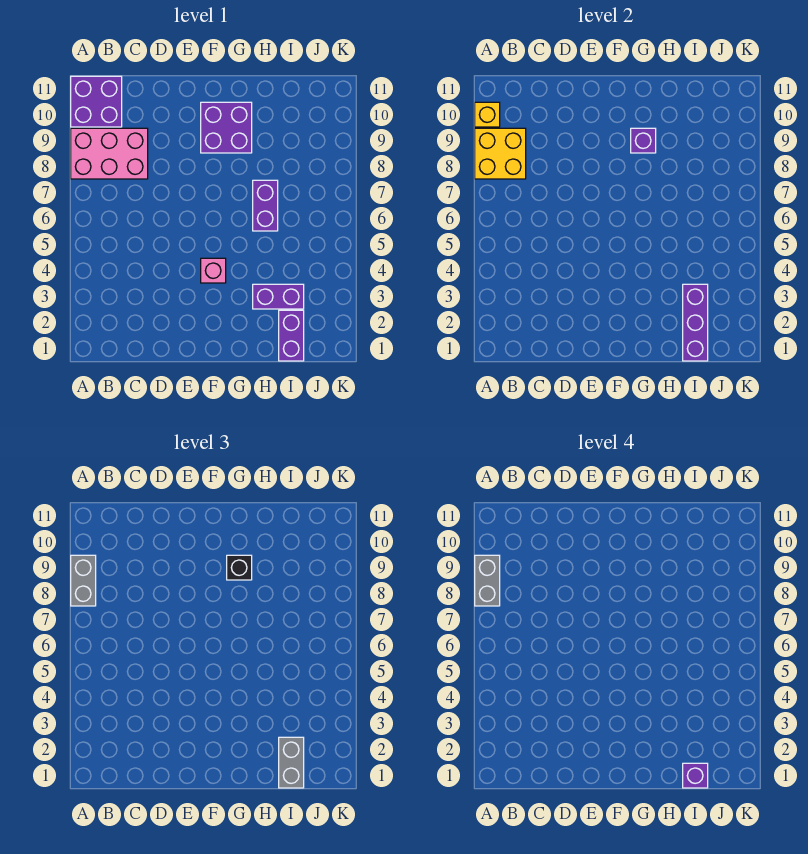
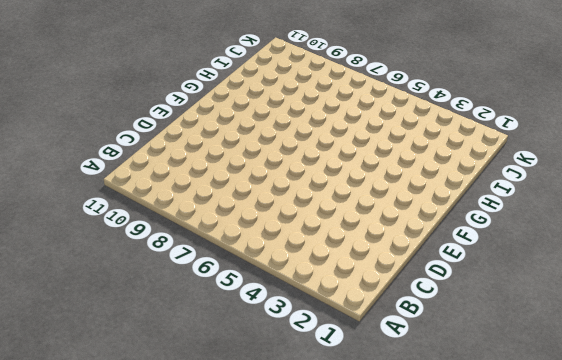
none -> pink 2x3 brick [71,128,148,179]
none -> purple 2x2 brick [71,76,122,127]
none -> pink 1x1 brick [201,258,226,283]

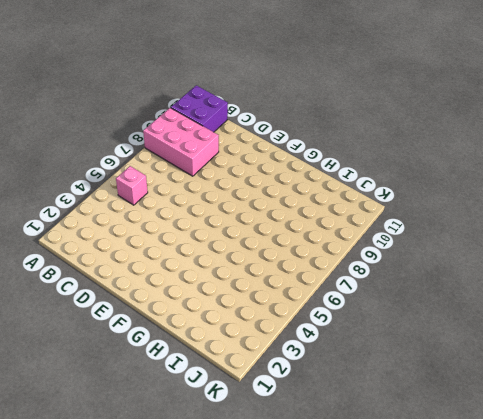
pink 1x1 brick [116,166,148,205] -> pink 1x1 brick moved to [201,258,226,283]
none -> purple 2x2 brick [201,102,252,153]
none -> purple 1x2 brick [253,284,304,309]
none -> purple 1x2 brick [253,180,278,231]

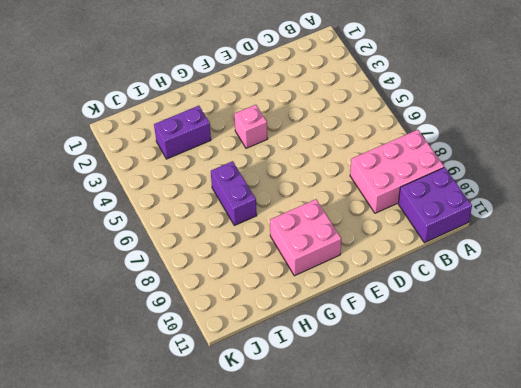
pink 2x2 brick [270,199,341,276] -> purple 2x2 brick [201,102,252,153]
none -> purple 1x2 brick [279,310,304,361]
none -> yellow 2x2 brick [475,128,526,179]
none -> yellow 1x1 brick [475,102,500,127]

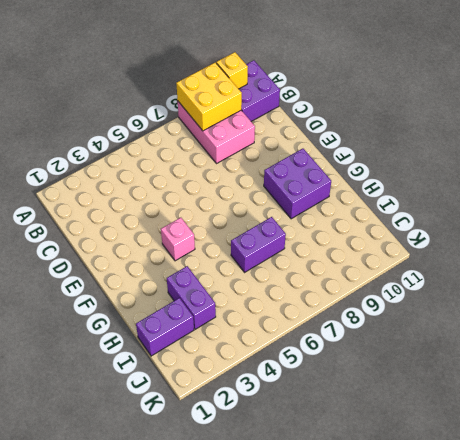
none -> purple 1x1 brick [631,128,656,153]
none -> purple 1x3 brick [683,284,708,361]
none -> grey 1x2 brick [71,555,96,606]

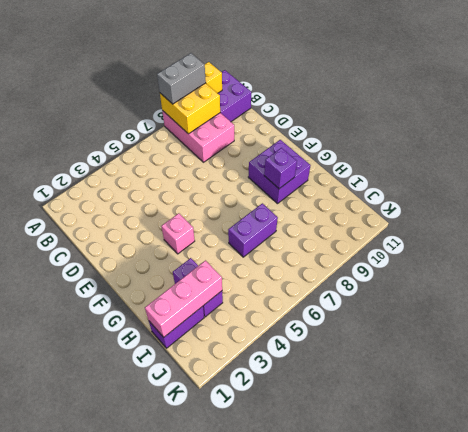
pink 1x3 brick [145,261,222,337] -> purple 1x3 brick [683,284,708,361]
none -> black 1x1 brick [227,555,252,580]
none -> grey 1x2 brick [279,737,304,788]
none -> grey 1x2 brick [475,555,500,606]

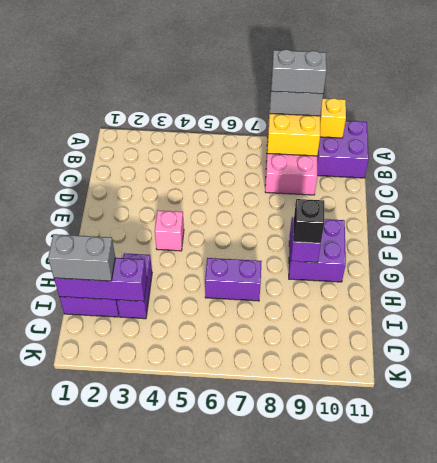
none -> purple 1x1 brick [683,763,708,788]

